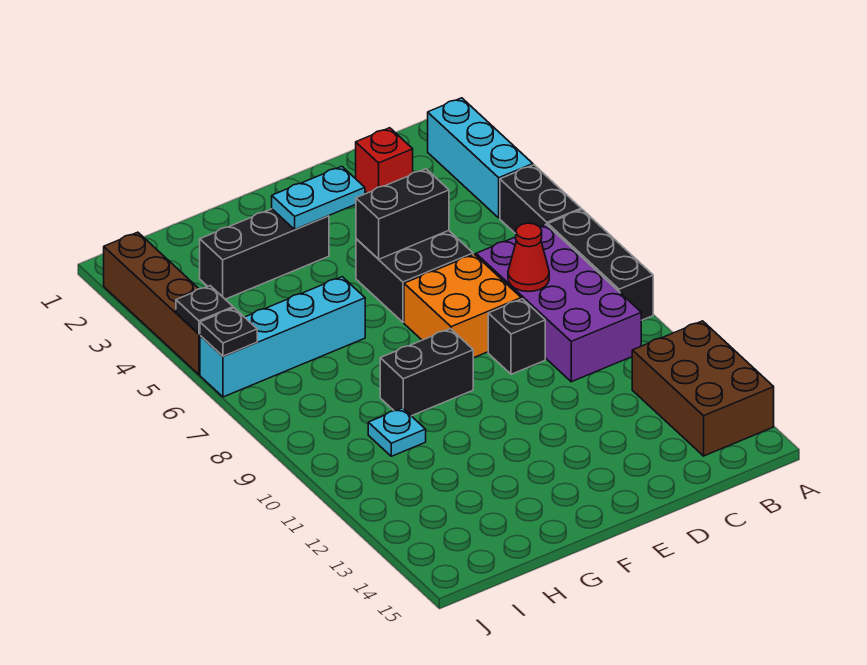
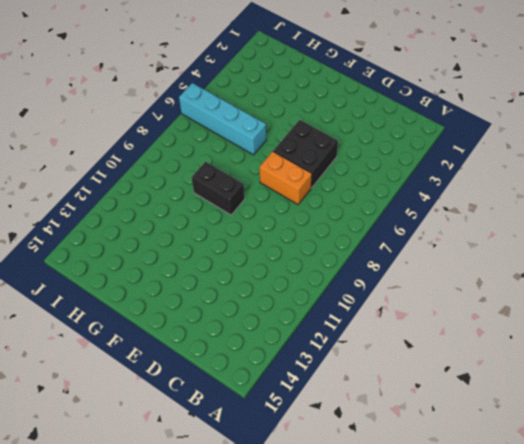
orange 1x2 brick [259,151,312,204] -> orange 2x2 brick [404,254,521,358]
none -> cyan 1x3 brick [427,98,533,218]
none -> black 1x2 brick [500,165,581,234]
none -> black 1x3 brick [548,210,653,320]

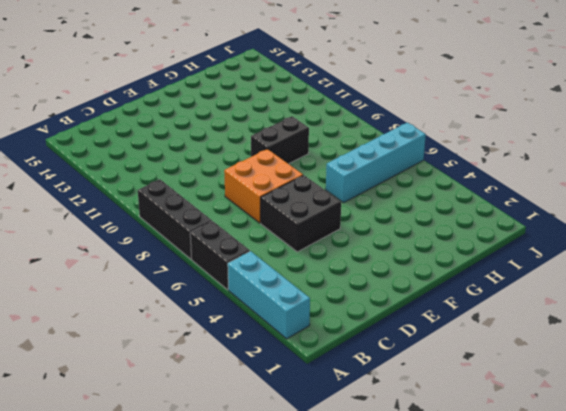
none -> brown 2x3 brick [632,321,774,456]
none -> purple 2x4 brick [476,224,641,382]
none -> red 1x1 brick [356,128,413,193]

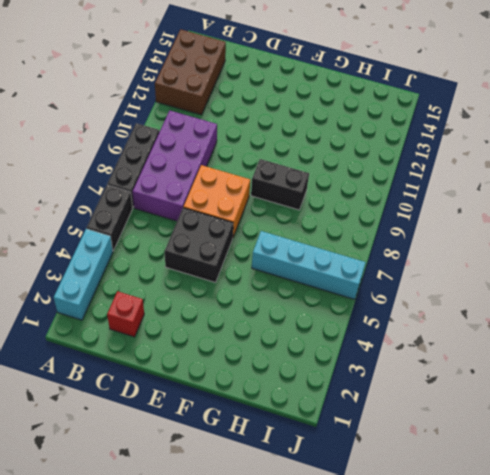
none -> black 1x1 brick [488,299,545,374]
none -> black 1x3 brick [200,209,329,299]
none -> cyan 1x1 plate [368,408,426,456]

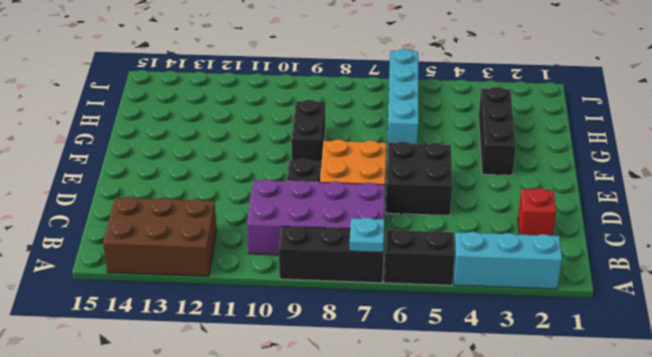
cyan 1x1 plate [350,218,384,252] -> cyan 1x1 plate moved to [368,408,426,456]
none -> brown 1x4 brick [104,232,200,375]
none -> red 1x1 cone [508,223,549,292]
none -> black 1x2 brick [356,169,449,259]

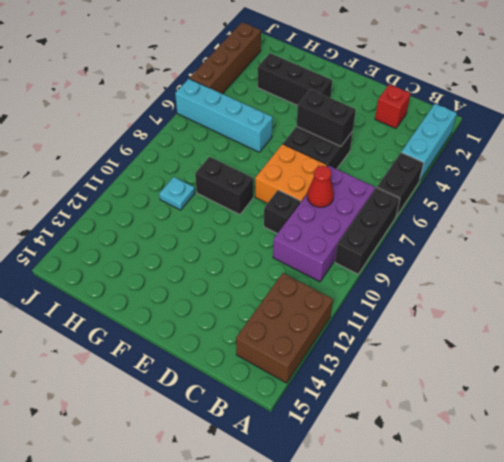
none -> cyan 1x2 plate [272,166,365,230]
none -> black 1x1 plate [176,286,233,334]
none -> black 1x1 plate [200,308,257,356]

